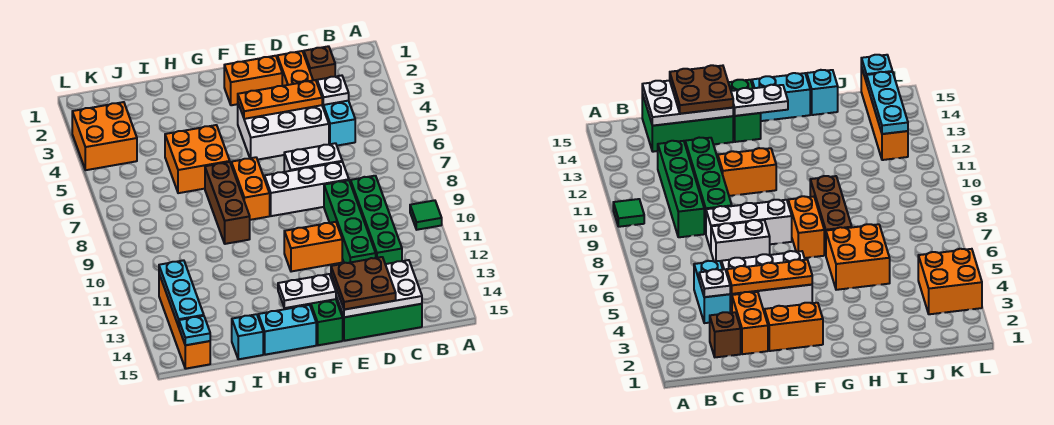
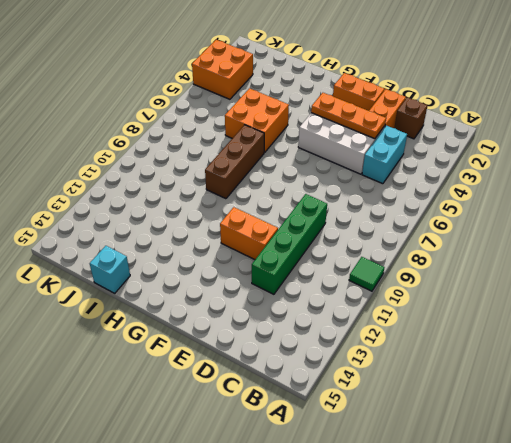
none -> green 1x4 brick [350,176,402,264]
none -> green 2x3 brick [336,297,422,341]
none -> white 1x2 brick [284,143,342,172]

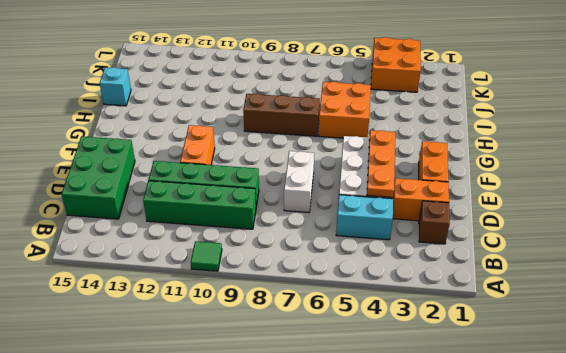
none -> white 1x3 brick [264,162,349,216]
none -> green 1x2 brick [305,299,343,345]
none -> orange 1x2 brick [231,157,270,220]

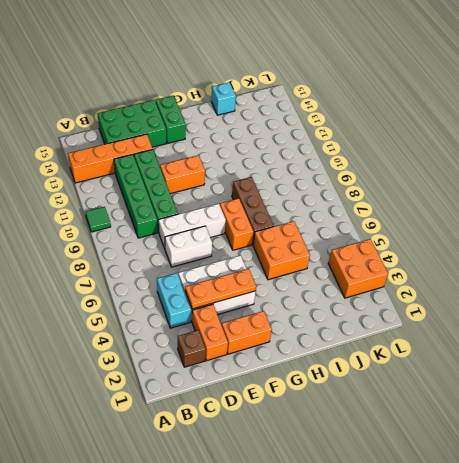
orange 1x4 brick [68,134,153,183] -> orange 1x4 brick turned to [159,274,210,369]
none -> cyan 1x2 brick [258,305,316,355]
none -> white 1x1 plate [317,76,349,105]
none -> white 2x3 plate [331,260,422,317]

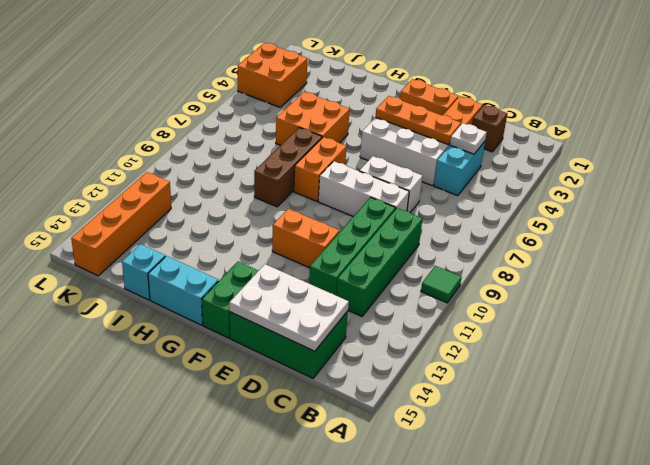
none -> white 1x2 plate [278,274,336,308]
none -> cyan 1x3 plate [159,260,204,326]
none -> cyan 1x1 plate [179,316,210,345]

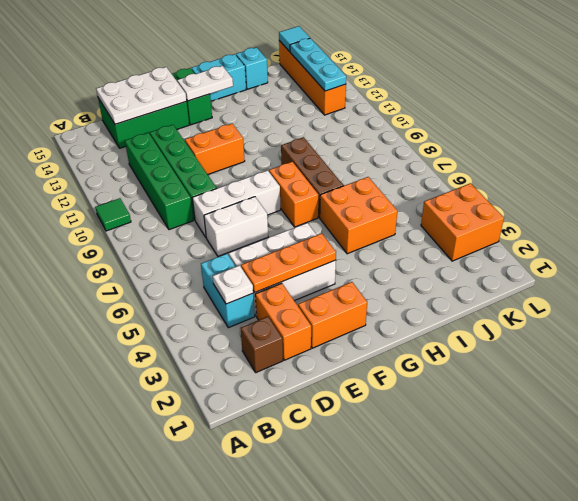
cyan 1x1 tile [279,26,310,52] -> cyan 1x1 plate [179,316,210,345]
none -> brown 2x2 plate [331,257,396,310]

